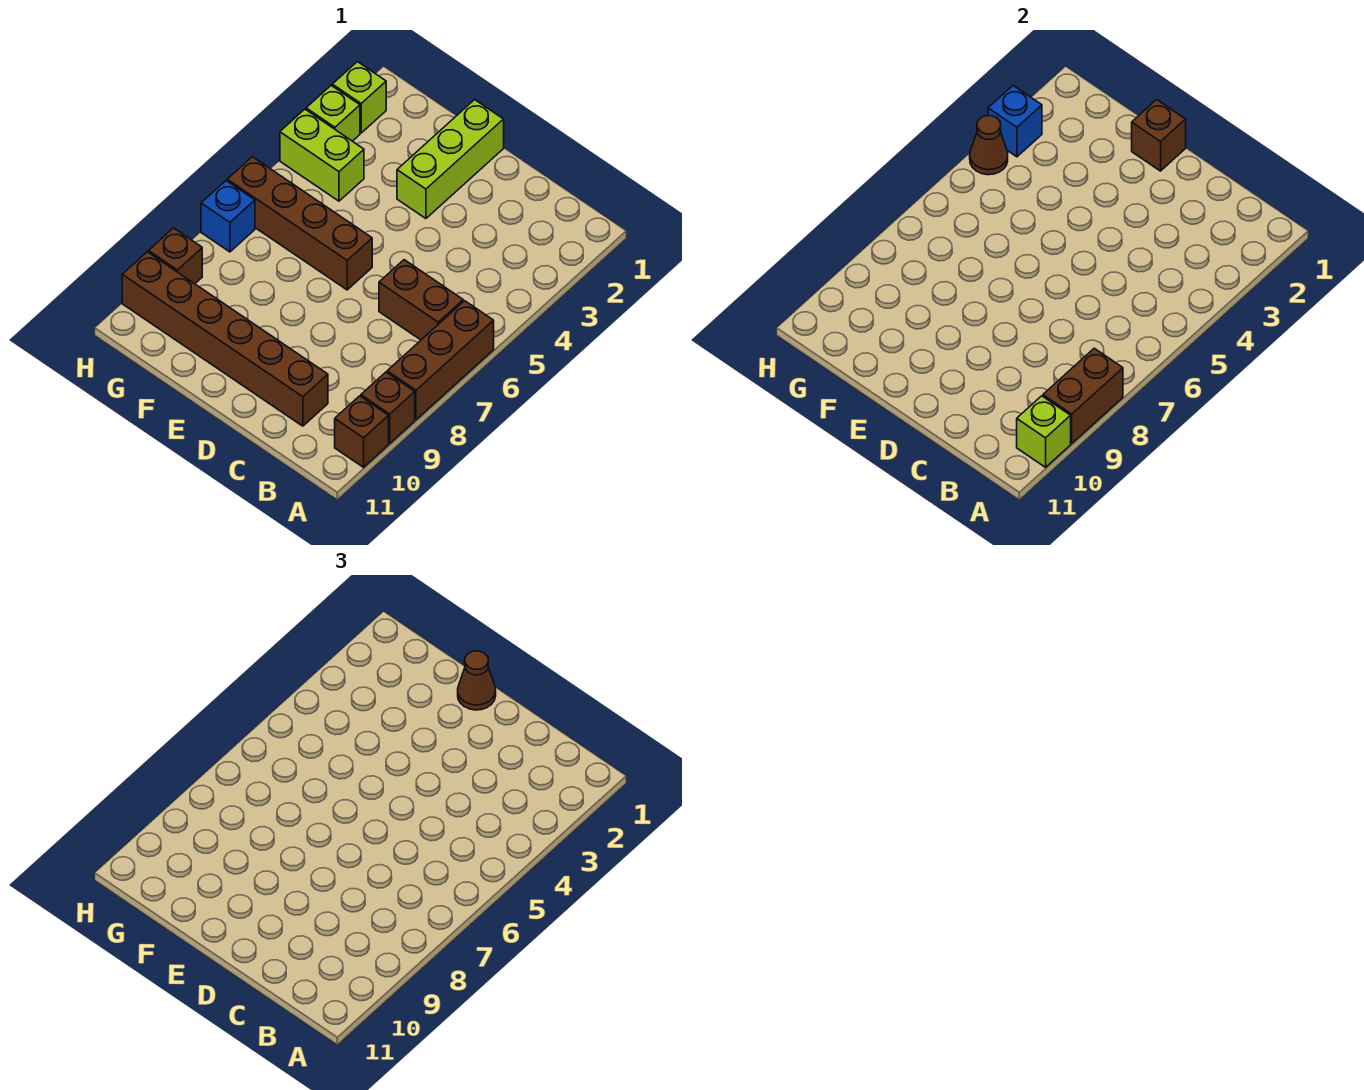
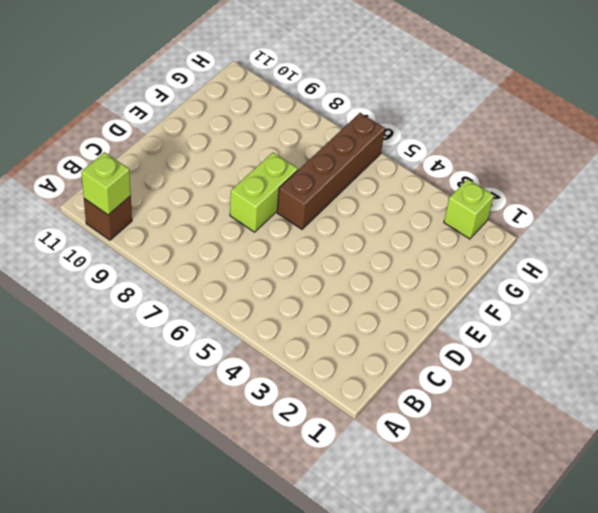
lime 1x2 brick [230,153,298,232] -> lime 1x2 brick moved to [280,109,364,201]
none -> brown 1x3 brick [387,301,494,420]
none -> brown 1x1 brick [361,372,415,443]
none -> brown 1x2 brick [379,260,463,340]

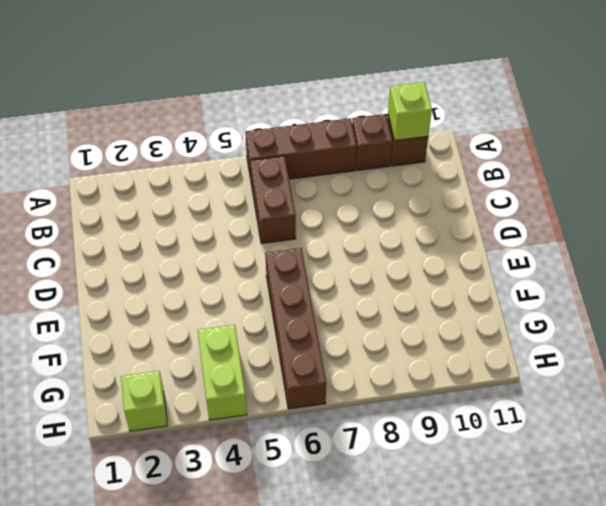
none -> brown 1x6 brick [122,252,328,426]
none -> lime 1x3 brick [397,100,504,218]
none -> lime 1x1 brick [306,86,360,141]

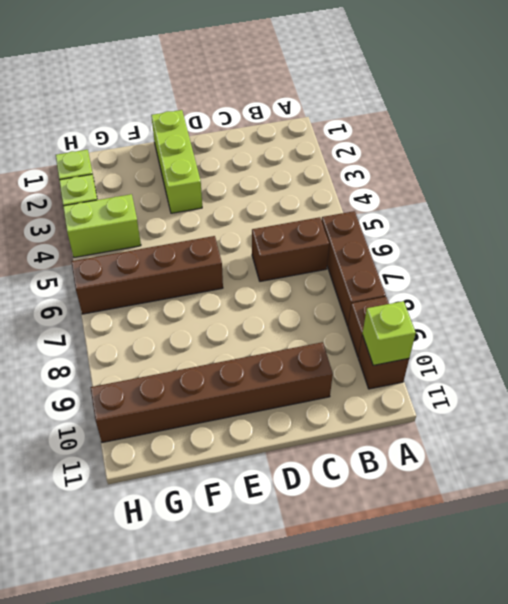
none -> blue 1x1 brick [201,181,255,252]
none -> brown 1x1 brick [149,228,202,284]
none -> brown 1x2 brick [1043,348,1123,443]

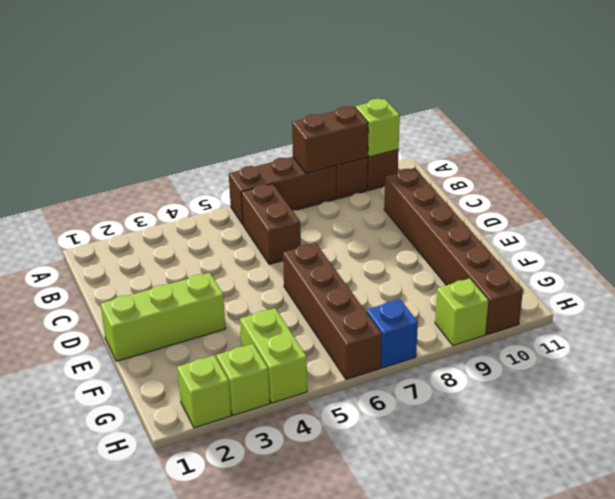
lime 1x1 brick [435,278,489,345] -> brown 1x1 brick [149,228,202,284]
none -> brown 1x1 brick [1132,100,1186,171]
none -> blue 1x1 brick [988,86,1042,157]
none -> brown 1x1 cone [970,116,1008,175]

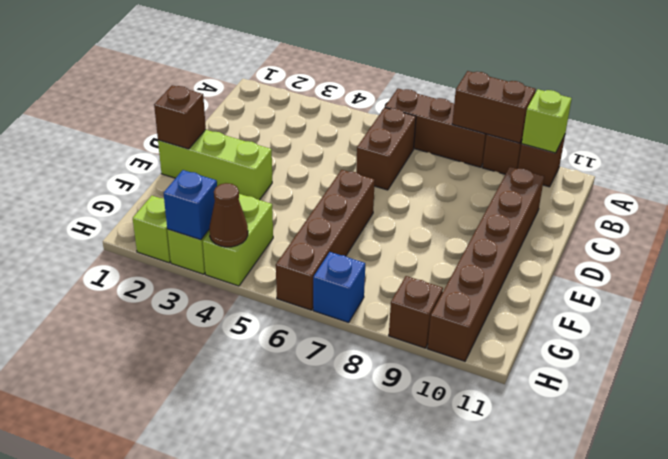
none -> brown 1x1 cone [458,651,496,710]

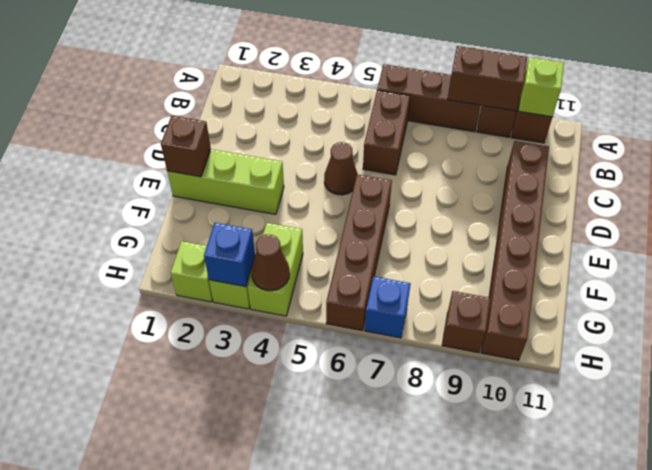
brown 1x1 cone [324,142,357,195] -> brown 1x1 cone moved to [458,651,496,710]

